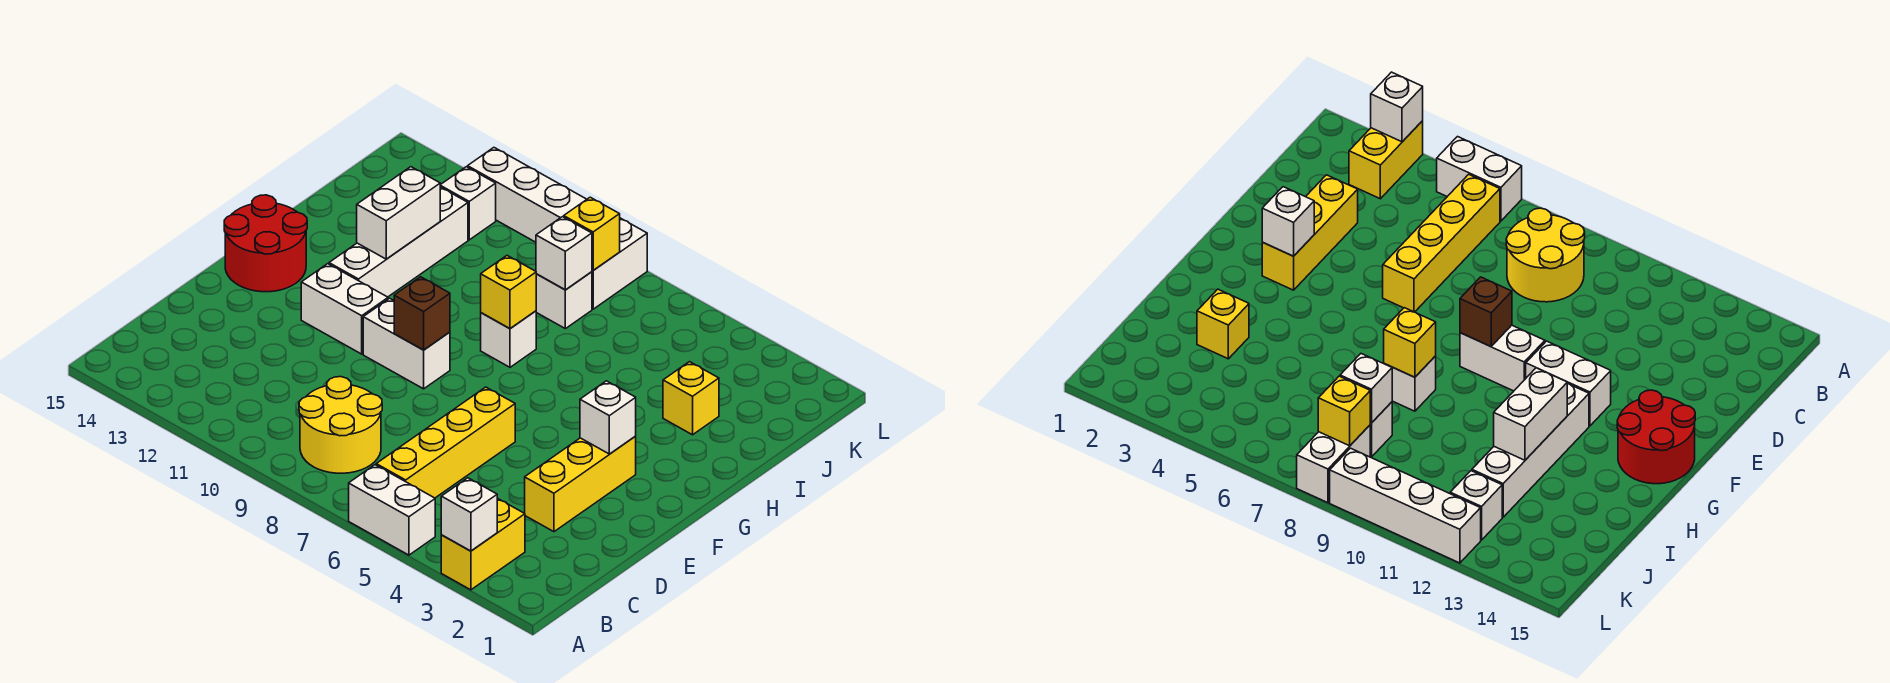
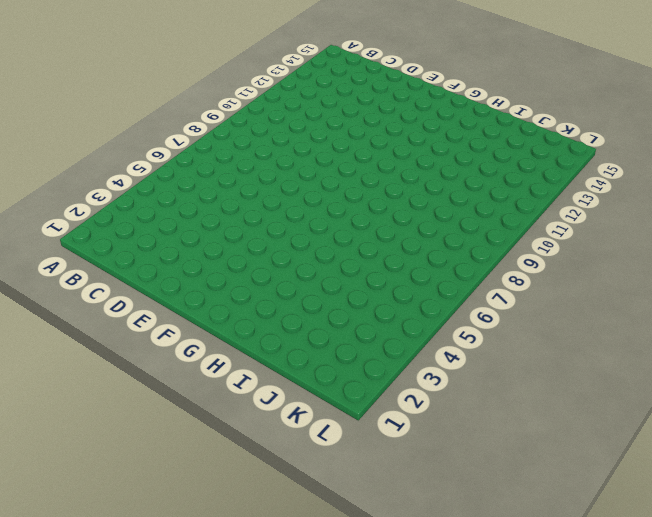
none -> yellow 1x2 brick [441,498,525,590]
none -> white 1x2 brick [349,465,435,555]
none -> yellow 1x4 brick [376,387,515,498]

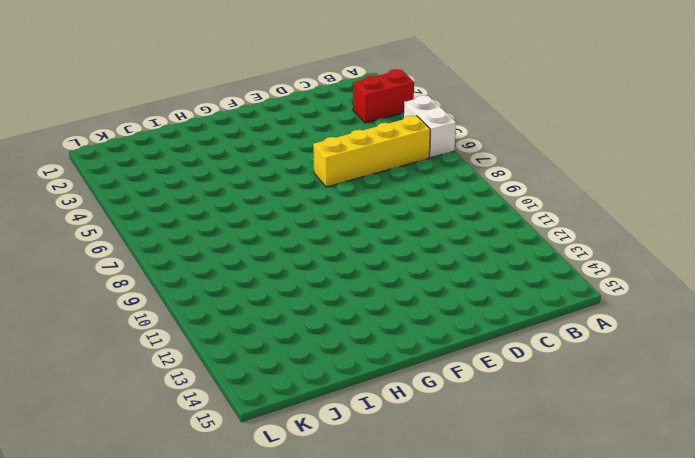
red 1x2 brick [353,69,414,123] -> yellow 1x2 brick [441,498,525,590]
none -> yellow 2x2 round brick [299,377,382,473]
none -> yellow 1x3 brick [525,436,636,532]
none -> white 1x2 brick [363,298,450,389]

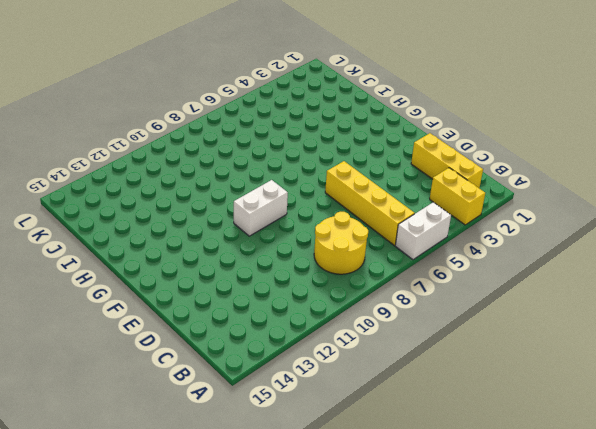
yellow 1x3 brick [411,133,483,188] -> yellow 1x3 brick moved to [525,436,636,532]
none -> white 1x2 brick [301,264,388,354]
none -> red 2x2 round brick [224,195,307,292]
none -> white 1x4 brick [329,187,468,297]

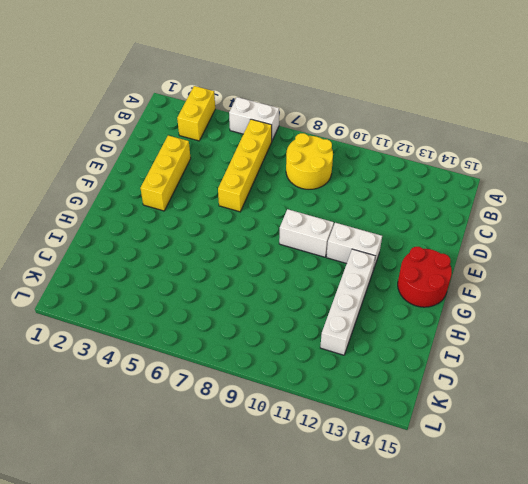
none -> white 1x1 brick [481,311,536,367]
none -> yellow 1x1 brick [663,362,719,435]
none -> white 1x1 brick [536,272,592,329]

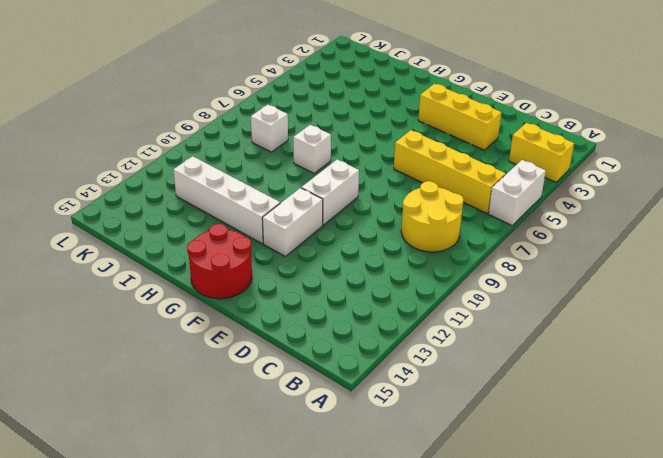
none -> yellow 1x1 brick [663,362,719,435]
none -> white 1x2 brick [592,218,647,309]
none -> white 1x1 brick [440,167,496,240]

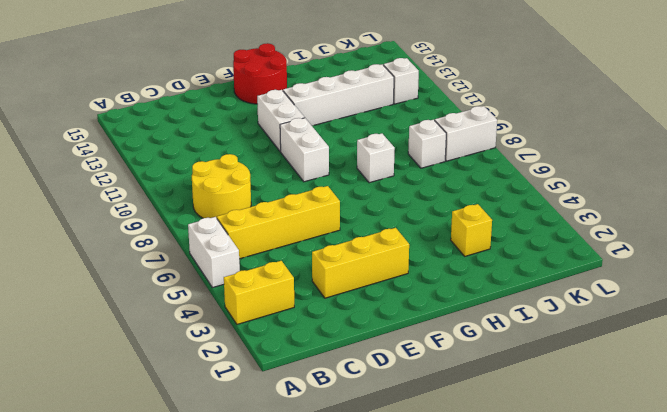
none -> white 1x4 brick [468,148,587,242]
none -> white 1x1 brick [441,478,497,551]
none -> white 1x1 brick [580,381,636,454]

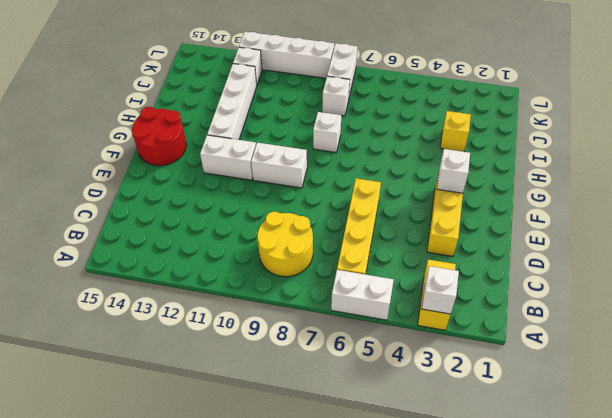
none -> brown 1x1 brick [394,277,450,350]
none -> yellow 1x1 brick [481,256,536,329]
none -> white 1x2 brick [357,167,440,259]

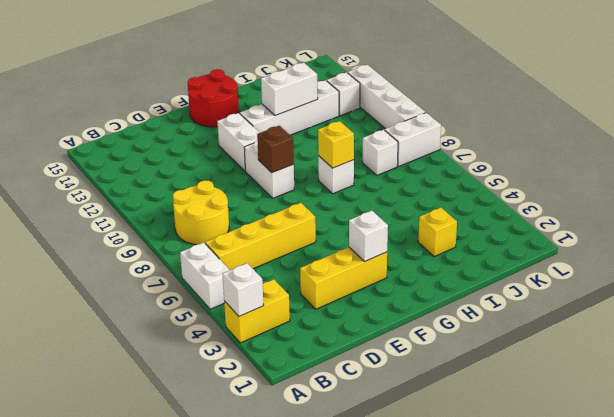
none -> white 1x1 brick [536,217,592,290]
none -> yellow 1x1 brick [564,197,620,270]

